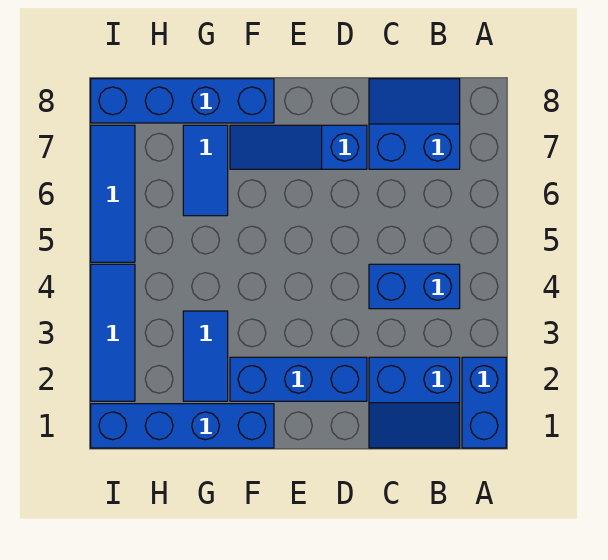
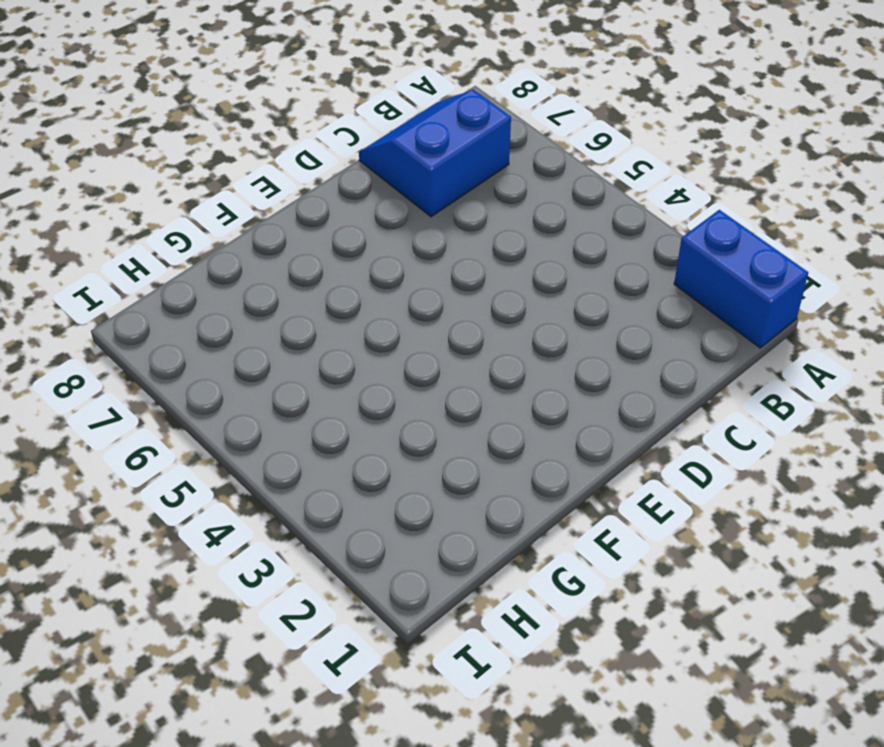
none -> blue 2x2 slope [369,357,460,448]
none -> blue 1x2 brick [369,264,460,309]
none -> blue 1x3 brick [230,357,367,401]

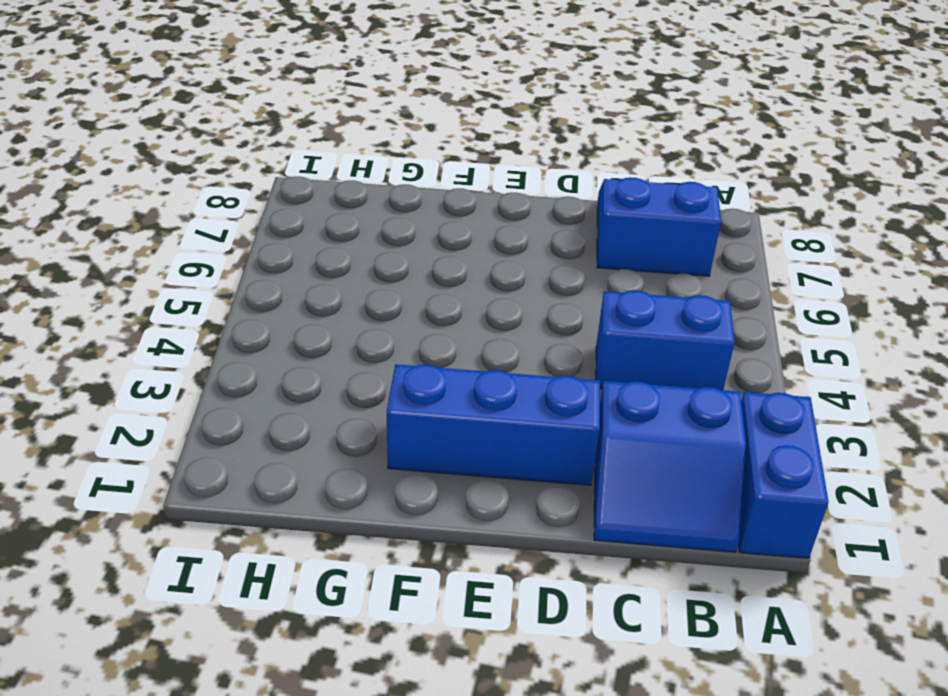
none -> blue 1x3 slope [230,125,367,169]
none -> blue 1x4 brick [91,404,274,448]
none -> blue 1x4 brick [91,79,274,123]

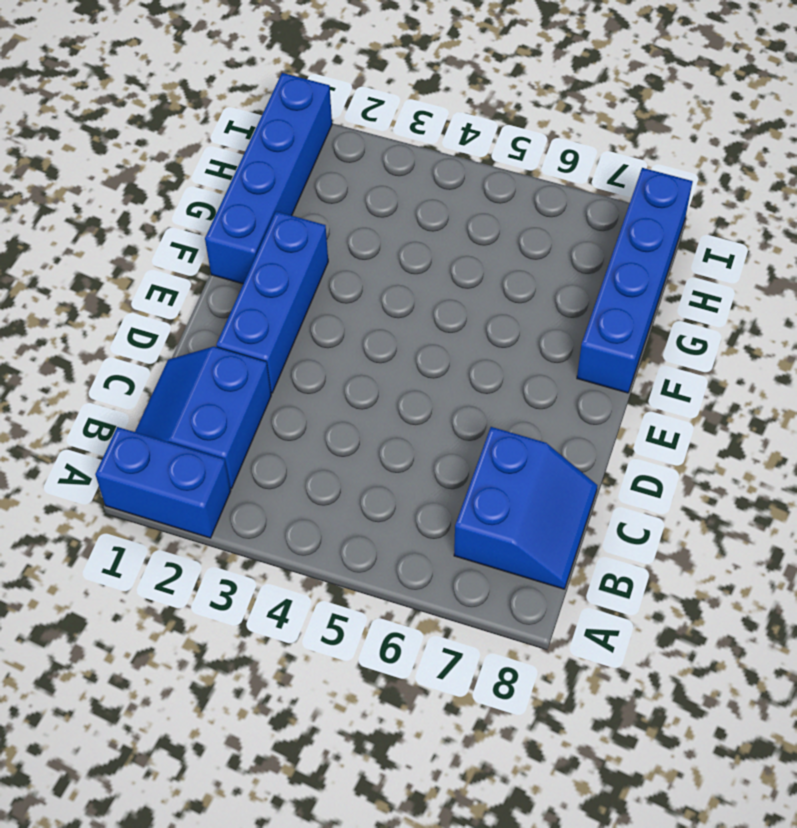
none -> blue 1x2 brick [369,264,460,309]
none -> blue 1x3 slope [230,125,367,169]
none -> blue 1x2 tile [183,311,228,401]

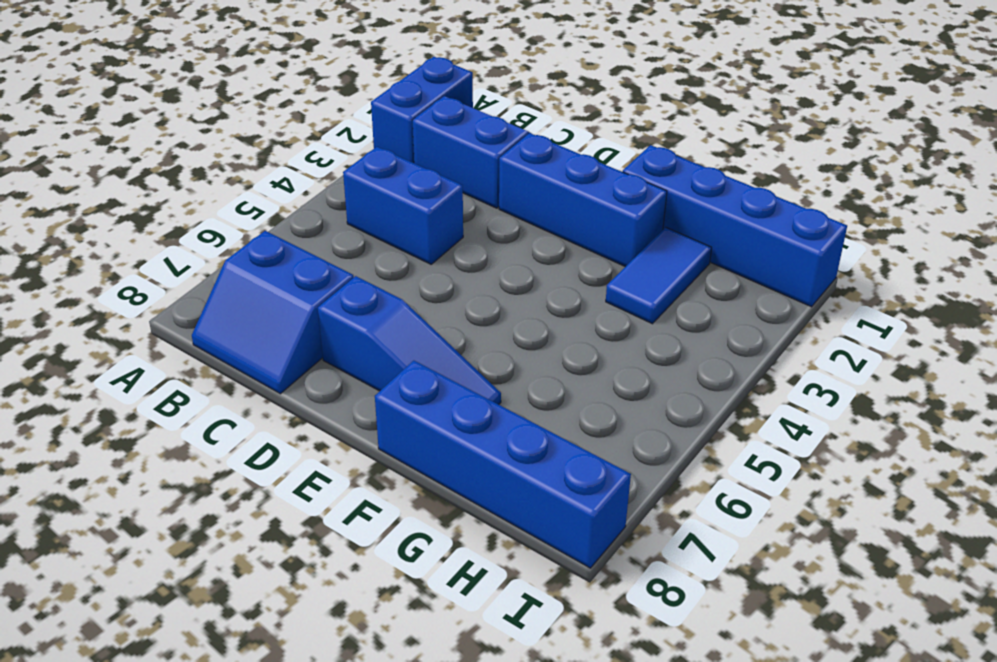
none -> blue 1x2 tile [183,125,228,216]
none -> blue 1x3 tile [91,264,135,401]
none -> blue 1x3 tile [91,125,135,262]

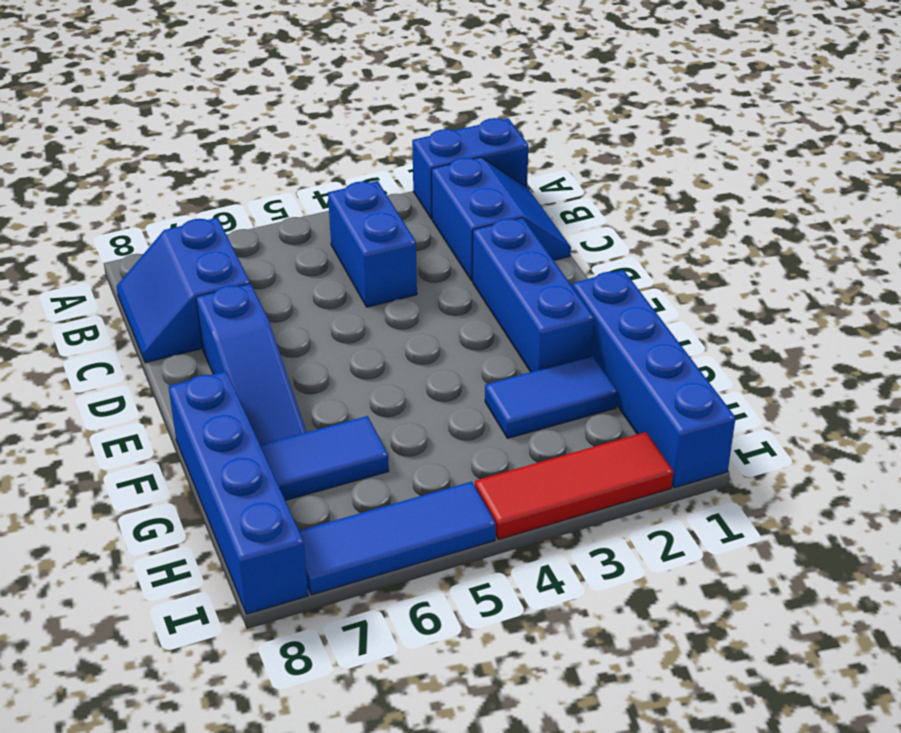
red 1x3 tile [475,432,673,540] -> blue 1x3 tile [91,264,135,401]

